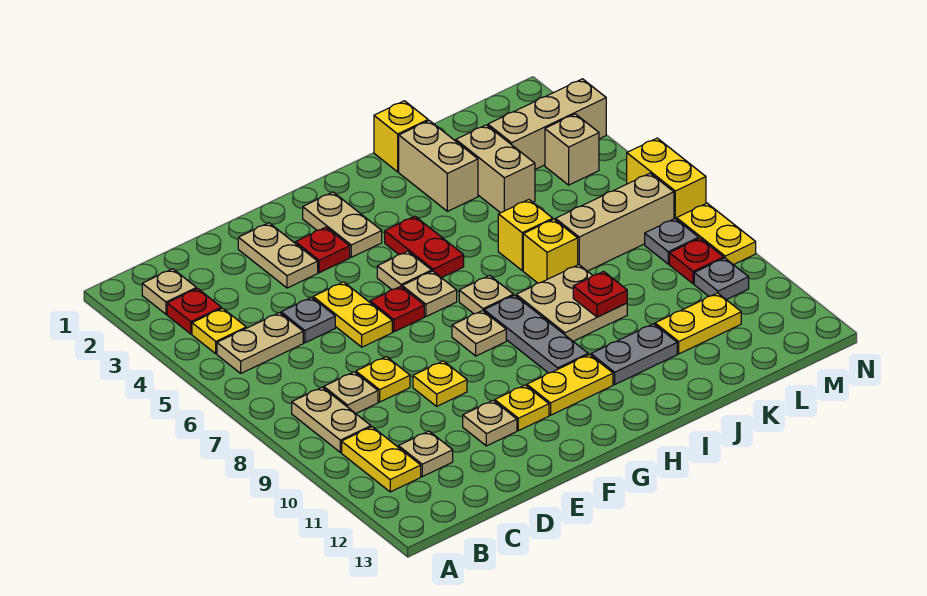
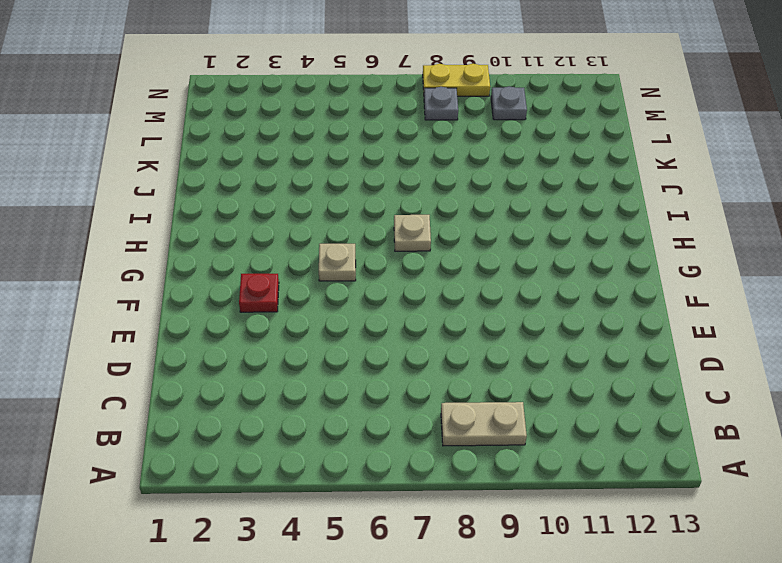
none -> tan 1x1 plate [142,269,196,314]
none -> red 1x1 plate [167,289,221,334]
none -> yellow 1x1 plate [192,308,246,354]
none -> tan 1x2 plate [217,313,303,373]

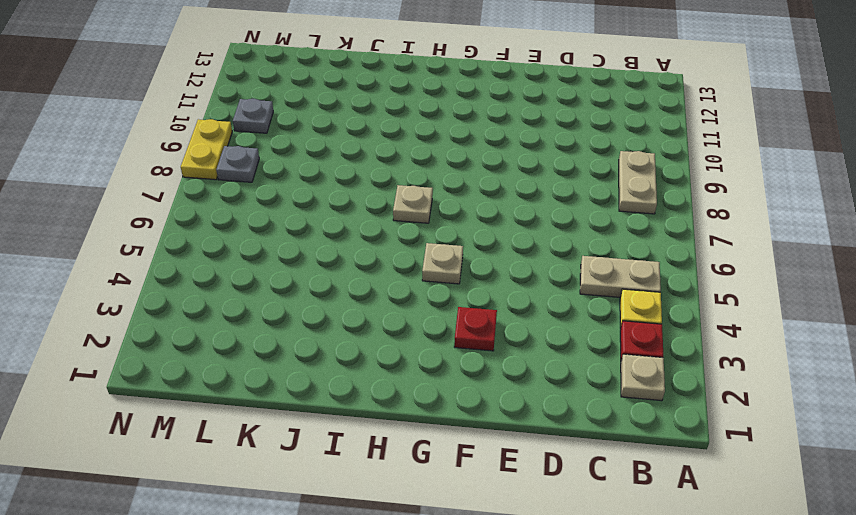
none -> yellow 1x2 plate [342,427,421,492]
none -> tan 1x1 plate [324,372,378,413]
none -> tan 1x1 plate [399,431,453,477]
none -> grey 1x1 plate [281,297,335,343]

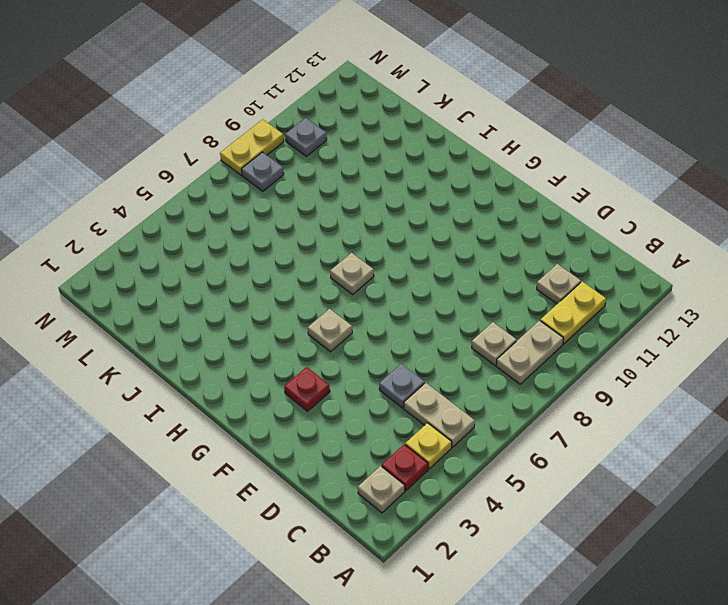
none -> yellow 1x1 plate [356,357,410,402]
none -> tan 1x2 plate [238,223,318,288]
none -> yellow 1x2 plate [313,282,392,347]
none -> yellow 1x1 plate [413,361,467,406]

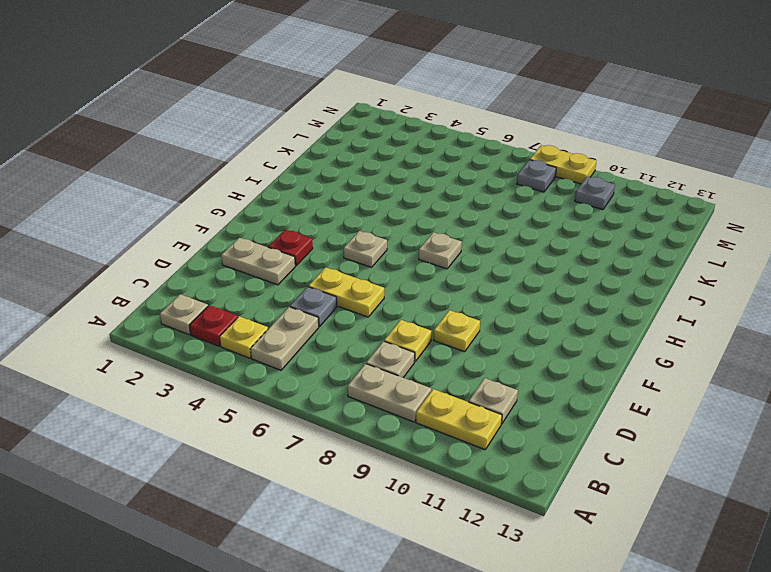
none -> tan 1x1 plate [463,401,517,446]
none -> red 1x1 plate [370,286,424,332]
none -> yellow 1x1 plate [495,385,549,431]
none -> tan 1x2 plate [303,192,382,257]

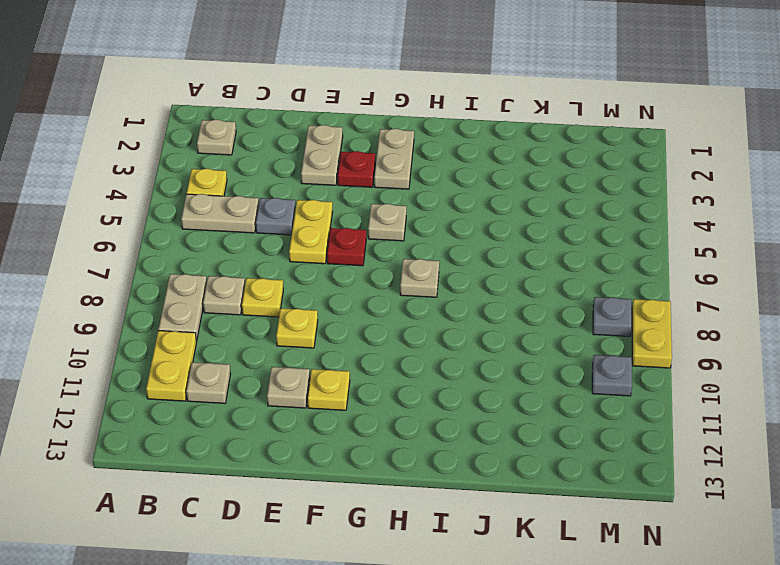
none -> red 1x1 plate [167,289,221,334]
none -> tan 1x1 plate [402,271,457,317]
none -> tan 1x1 plate [452,311,506,356]
none -> yellow 1x2 plate [527,354,613,415]

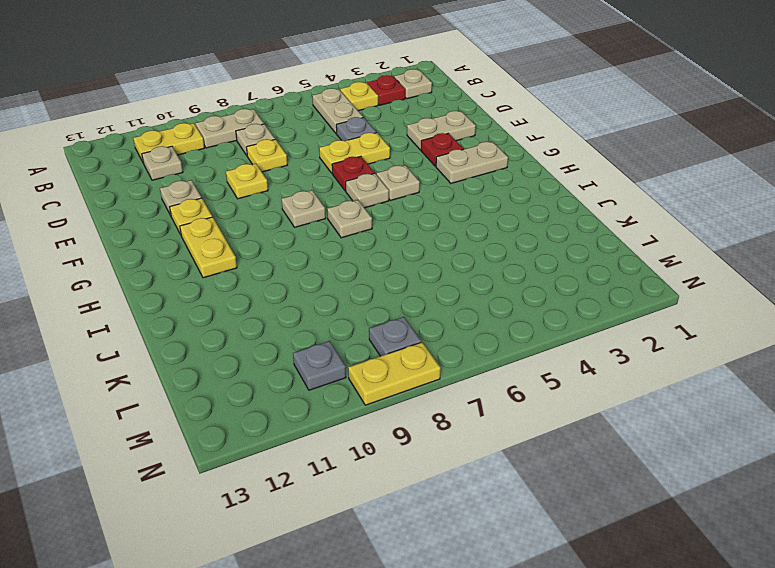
none -> red 1x2 plate [385,216,464,278]
none -> grey 1x3 plate [484,295,588,373]
none -> tan 2x2 plate [516,265,627,341]
none -> grey 1x2 plate [591,324,677,384]

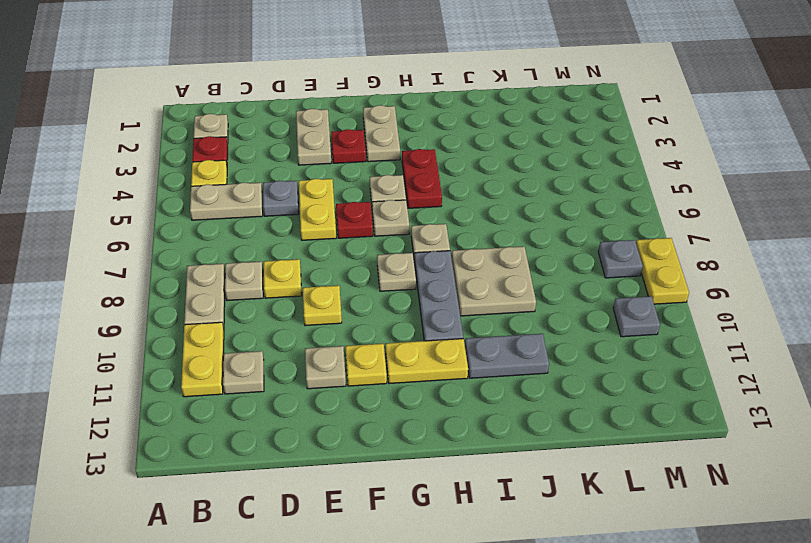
none -> yellow 1x1 brick [374,101,428,172]
none -> tan 1x2 brick [399,121,478,211]
none -> yellow 1x1 brick [498,200,553,270]
none -> yellow 1x1 brick [523,219,578,283]

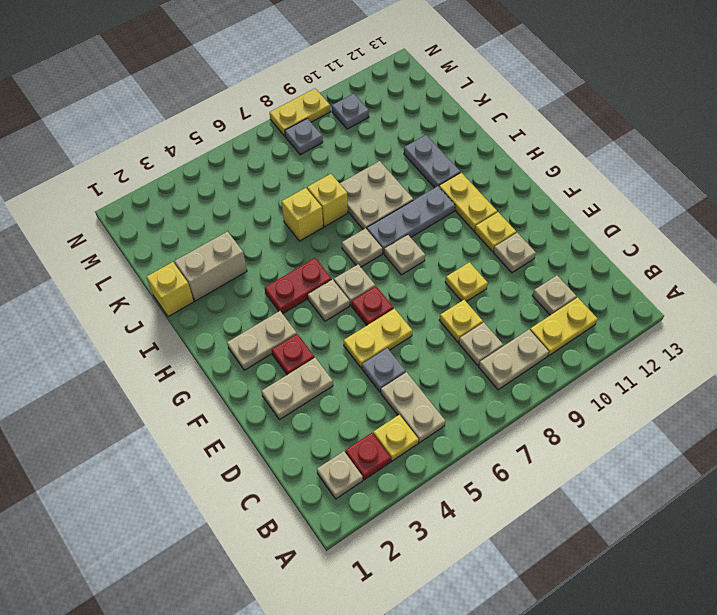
none -> tan 1x2 brick [456,125,535,213]
none -> tan 1x3 brick [555,173,674,271]
none -> yellow 1x2 plate [655,293,741,354]
none -> tan 1x3 brick [488,79,606,169]

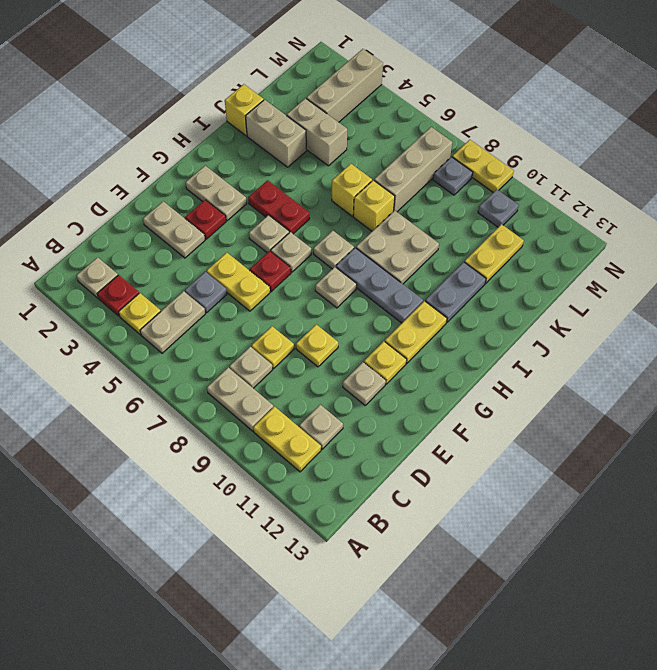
none -> tan 1x1 brick [545,114,599,185]
none -> red 1x1 plate [669,238,724,284]
none -> yellow 1x2 brick [627,138,706,220]
none -> red 1x1 plate [573,271,627,317]

